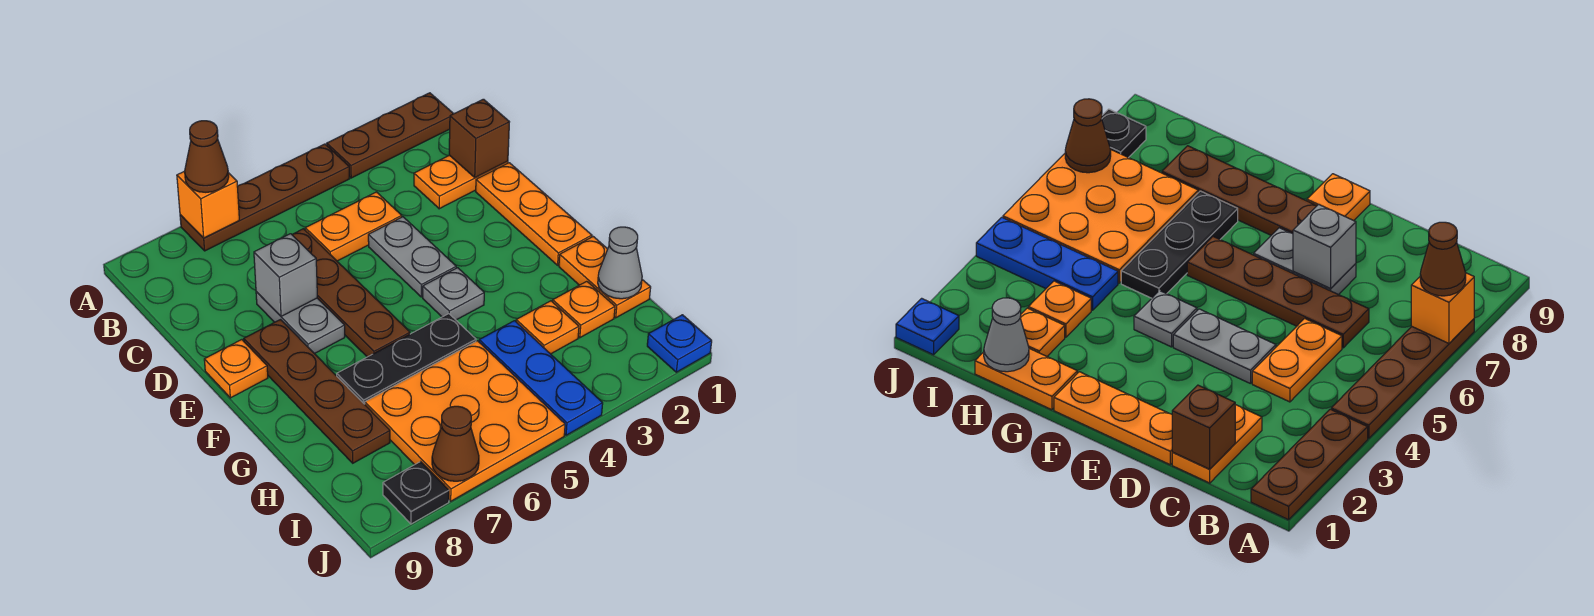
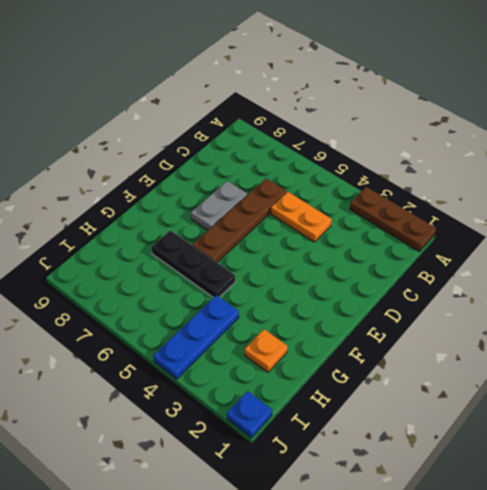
none -> brown 1x4 plate [180,144,349,251]
none -> orange 1x2 plate [414,155,508,209]
none -> orange 1x3 plate [476,163,592,265]

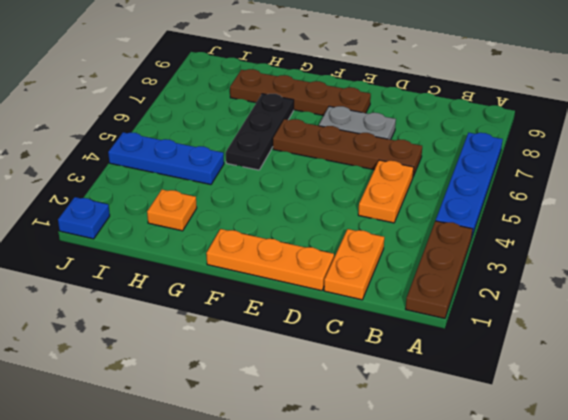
blue 1x4 plate [436,133,503,239] -> brown 1x4 plate [180,144,349,251]
none -> grey 1x2 plate [368,217,456,297]
none -> orange 1x1 plate [204,340,268,398]
none -> grey 1x1 plate [423,268,484,320]

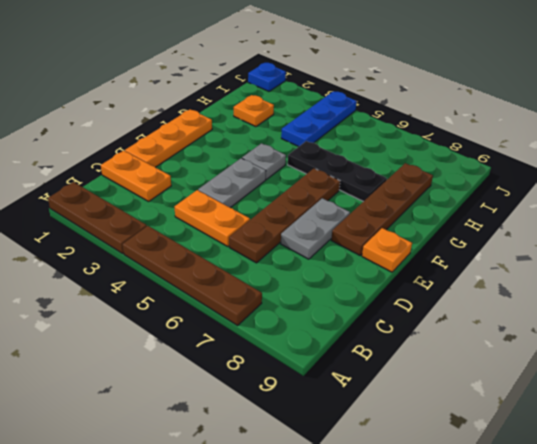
none -> orange 1x2 plate [559,237,651,318]
none -> orange 1x1 plate [516,301,579,354]
none -> orange 3x3 plate [365,341,565,501]

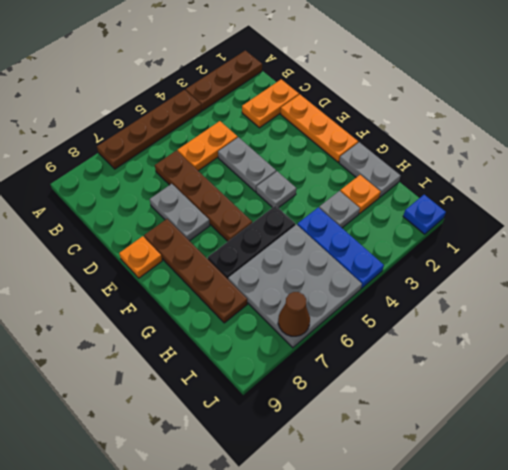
grey 1x2 plate [339,142,401,197] -> orange 1x2 plate [559,237,651,318]
grey 1x1 plate [319,191,360,228] -> orange 1x1 plate [516,301,579,354]
grey 3x3 plate [228,225,362,348] -> orange 3x3 plate [365,341,565,501]
none -> black 1x1 plate [383,462,449,524]
none -> orange 1x1 brick [177,171,239,238]
none -> brown 1x1 brick [449,99,509,177]

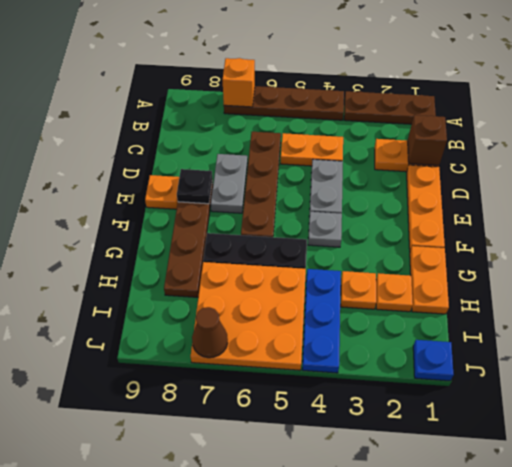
black 1x1 plate [177,169,212,204] -> black 1x1 plate moved to [383,462,449,524]
none -> grey 1x1 brick [254,234,317,316]
none -> grey 1x1 cone [598,227,642,299]
none -> brown 1x1 cone [185,121,229,192]

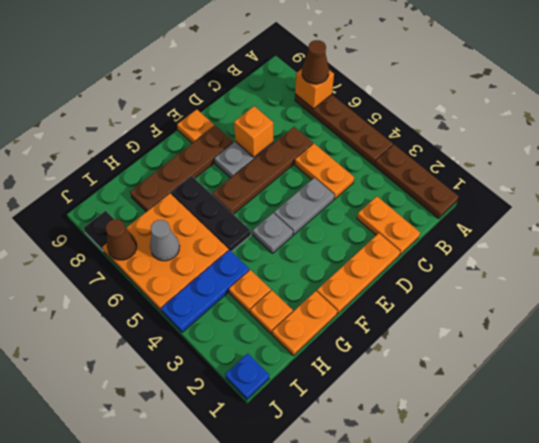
orange 1x1 brick [234,106,273,157] -> grey 1x1 brick [254,234,317,316]
grey 1x1 cone [150,220,180,261] -> grey 1x1 cone moved to [598,227,642,299]
none -> brown 1x1 brick [449,99,509,177]

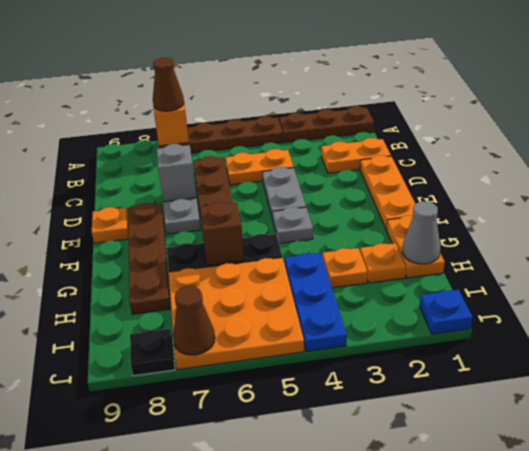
brown 1x1 brick [200,202,244,266] -> brown 1x1 brick moved to [449,99,509,177]

